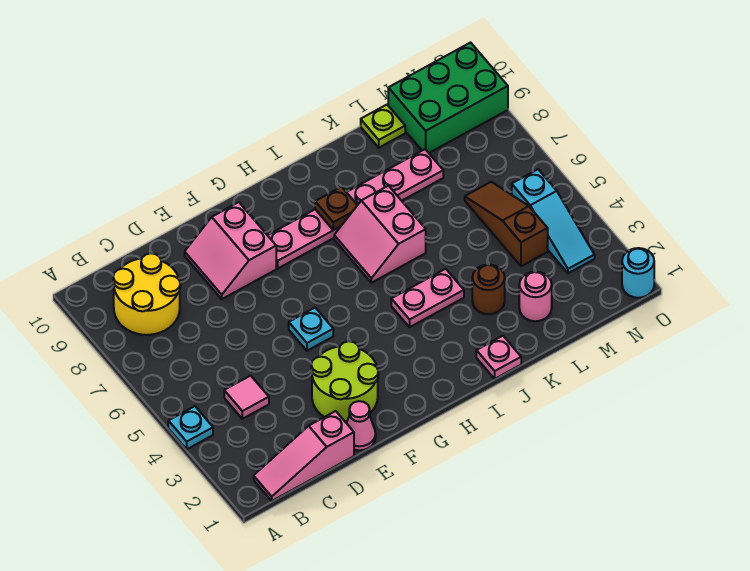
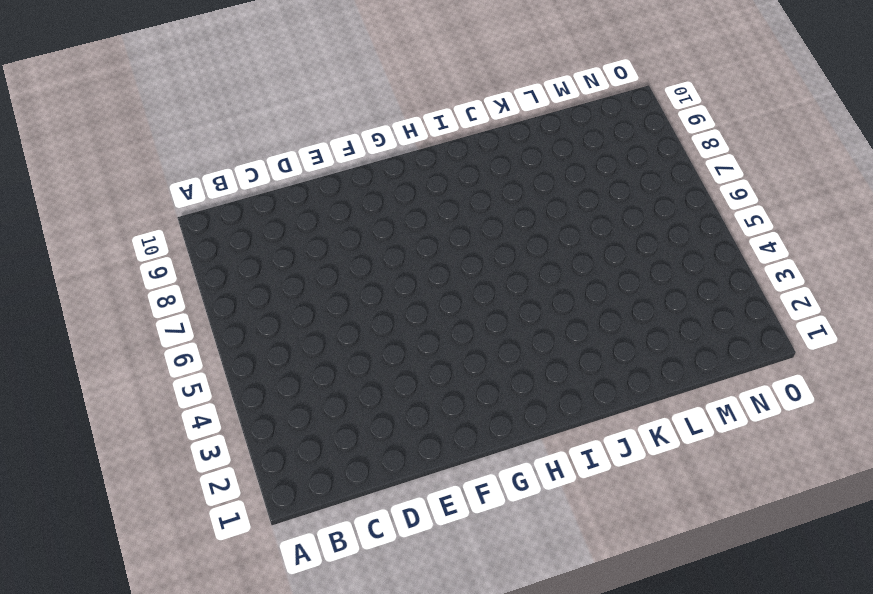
none -> cyan 1x1 plate [168,406,213,449]
none -> pink 1x3 slope [254,411,354,501]
none -> yellow 2x2 round brick [113,253,180,335]

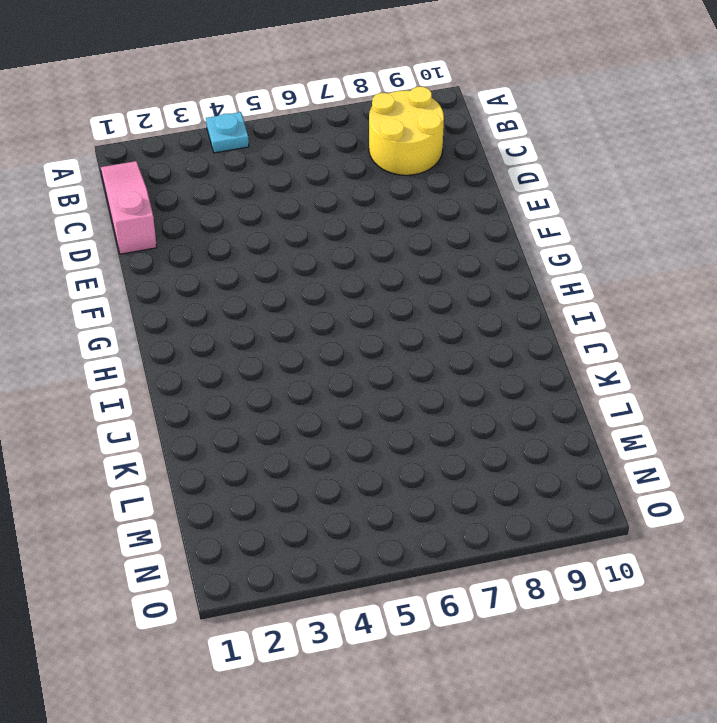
none -> pink 1x1 tile [224,376,269,419]
none -> pink 1x1 cone [347,401,376,450]
none -> lime 2x2 round brick [311,341,378,423]

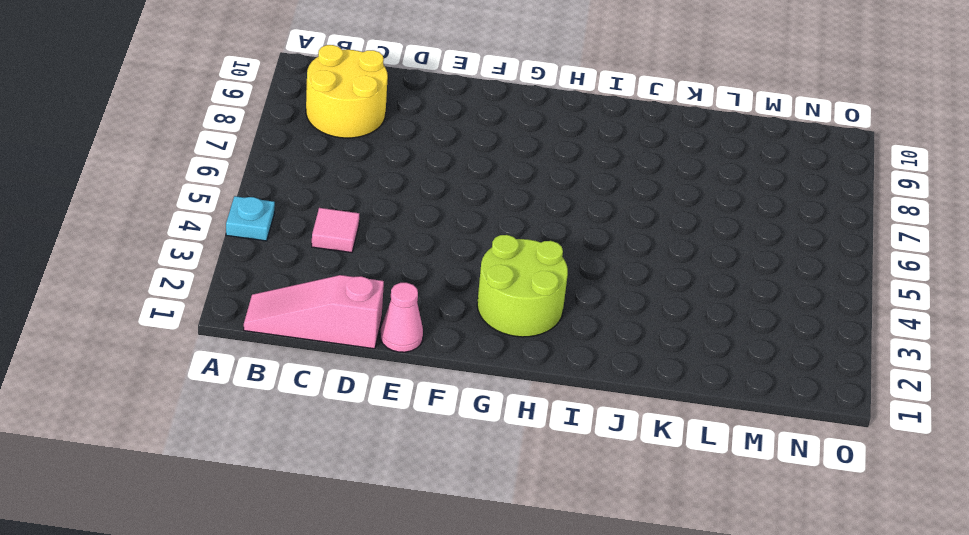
lime 2x2 round brick [477,235,568,337] -> lime 2x2 round brick moved to [311,341,378,423]
none -> pink 2x2 slope [185,202,276,299]
none -> cyan 1x1 plate [289,308,333,351]
none -> pink 1x6 plate [268,149,443,269]

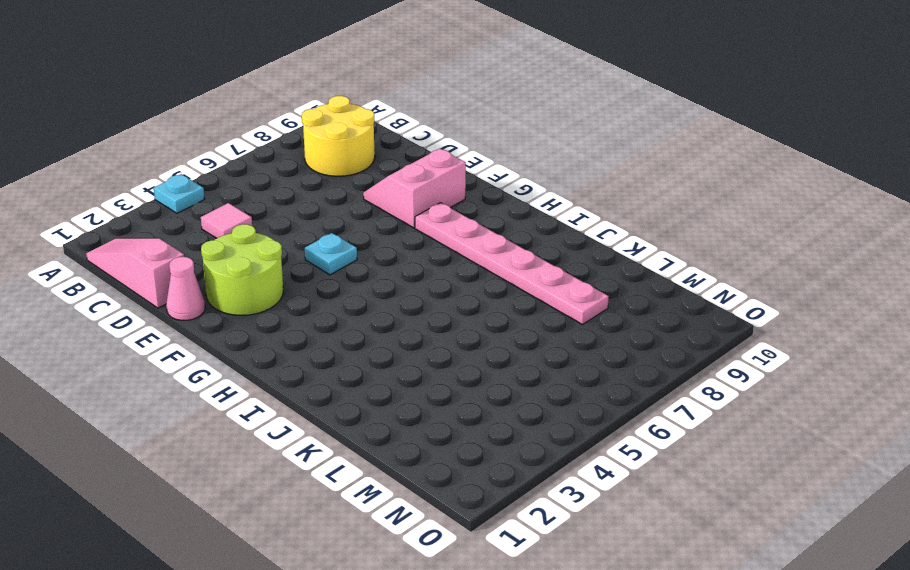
none -> pink 1x2 plate [391,269,464,327]
none -> pink 2x2 slope [334,186,426,283]
none -> pink 1x1 plate [476,336,521,379]

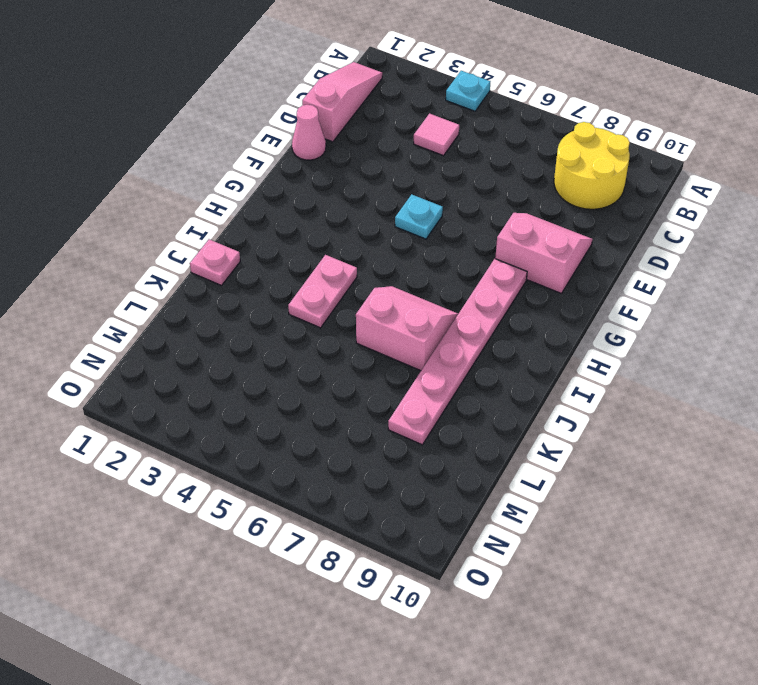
none -> lime 2x2 round brick [311,341,378,423]
none -> brown 1x1 round brick [472,265,505,314]
none -> pink 1x1 round brick [519,272,552,321]

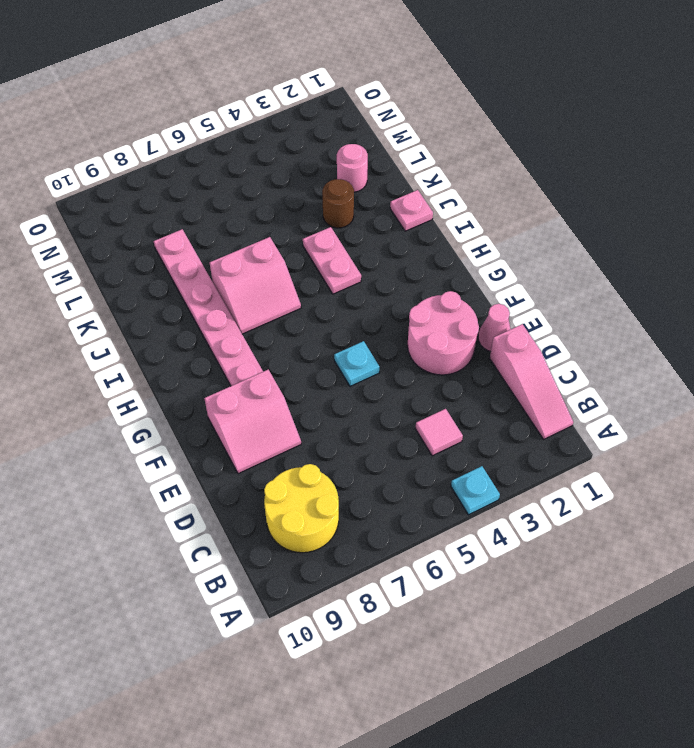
pink 2x2 round brick [408,291,479,375] -> lime 2x2 round brick [311,341,378,423]
none -> lime 1x1 plate [361,105,405,148]
none -> brown 1x3 slope [465,182,548,266]
none -> green 2x3 brick [388,43,508,153]

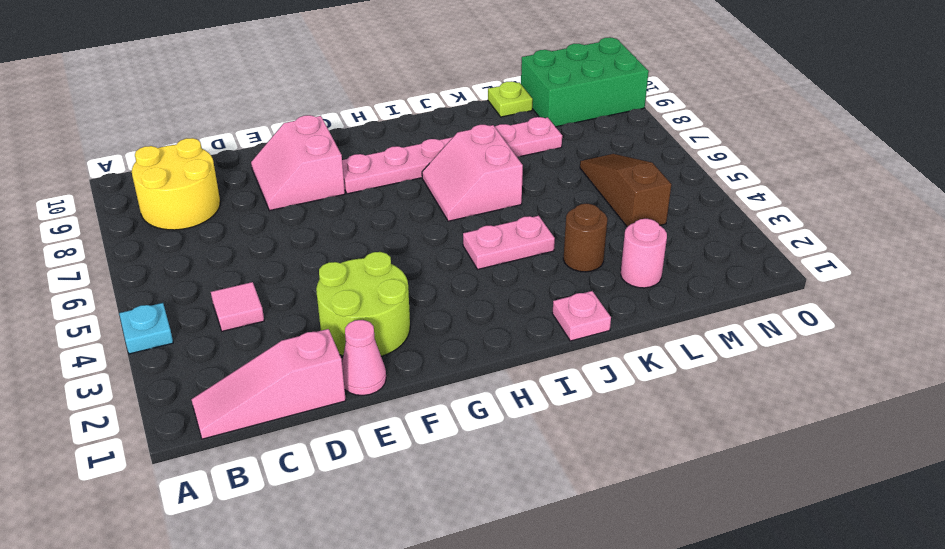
none -> cyan 1x1 plate [289,308,333,351]
none -> cyan 1x3 slope [512,169,595,273]
none -> cyan 1x1 round brick [622,248,654,298]

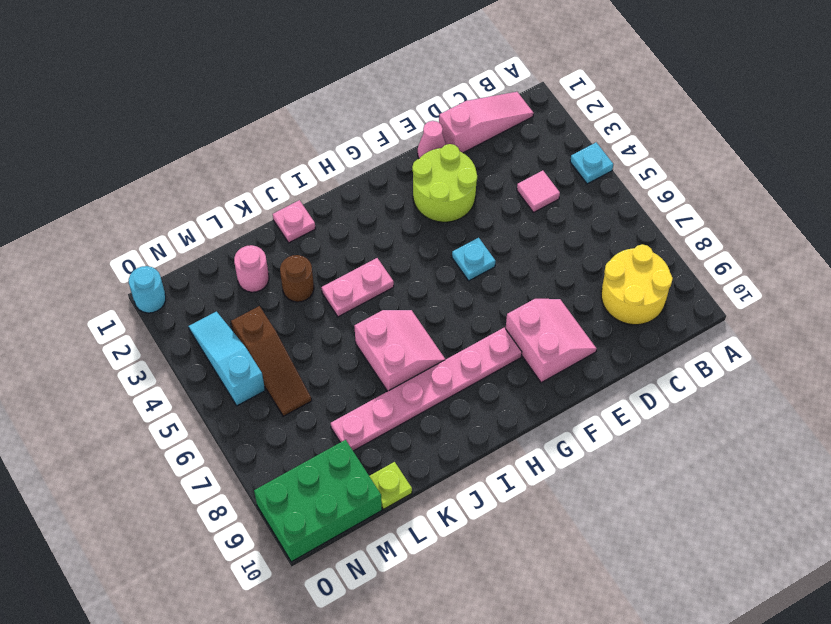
none -> brown 1x1 plate [315,187,357,230]

